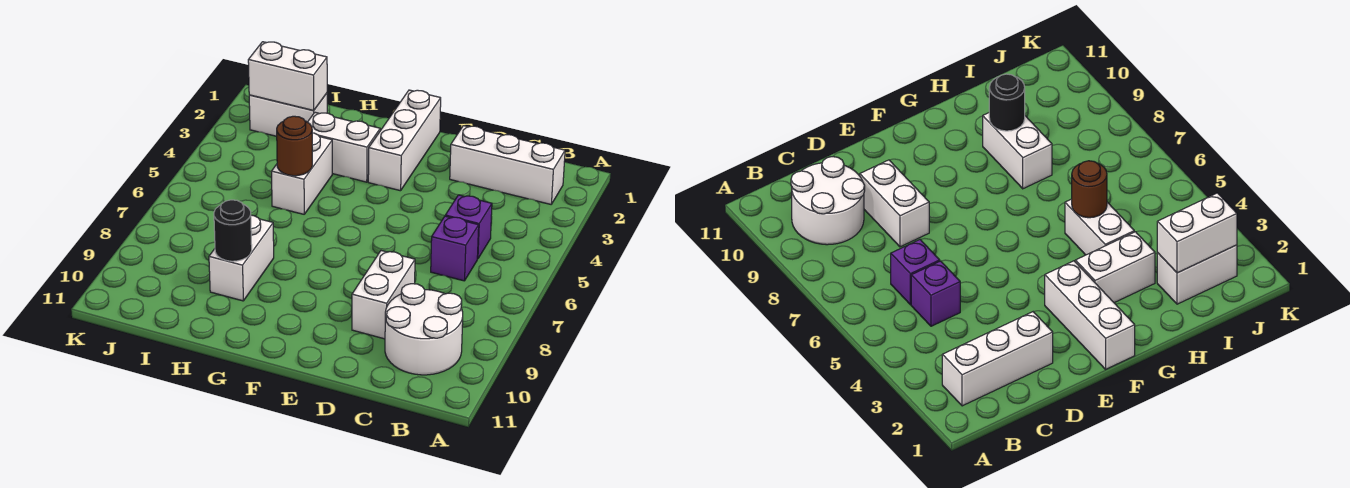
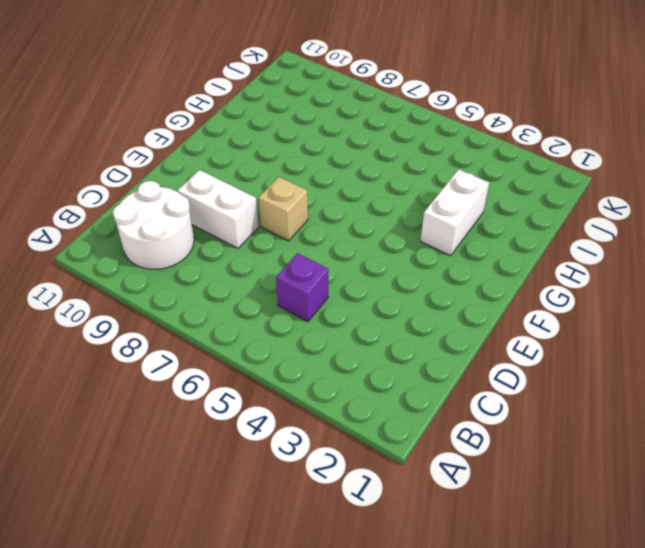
tan 1x1 brick [259,177,308,241] -> none
none -> white 1x3 brick [450,126,565,204]
none -> purple 1x1 brick [431,216,479,281]
none -> white 1x3 brick [368,90,441,191]

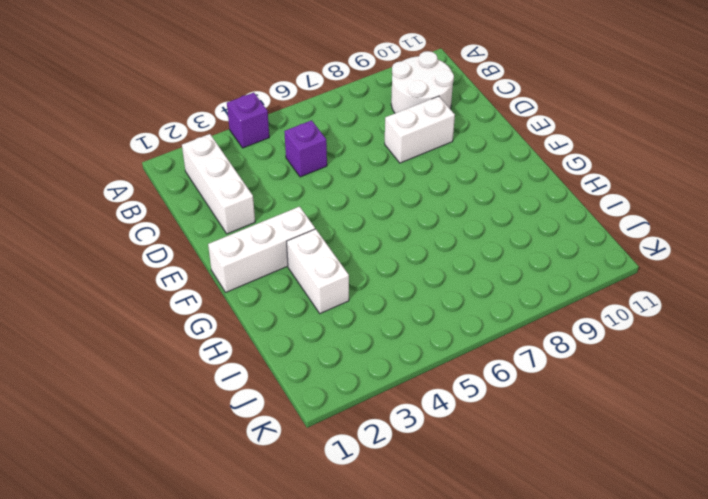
purple 1x1 brick [227,93,269,148] -> purple 1x1 brick moved to [431,216,479,281]
none -> white 1x2 brick [272,133,332,214]
none -> white 1x2 brick [209,215,274,301]
none -> white 1x2 brick [249,93,327,136]

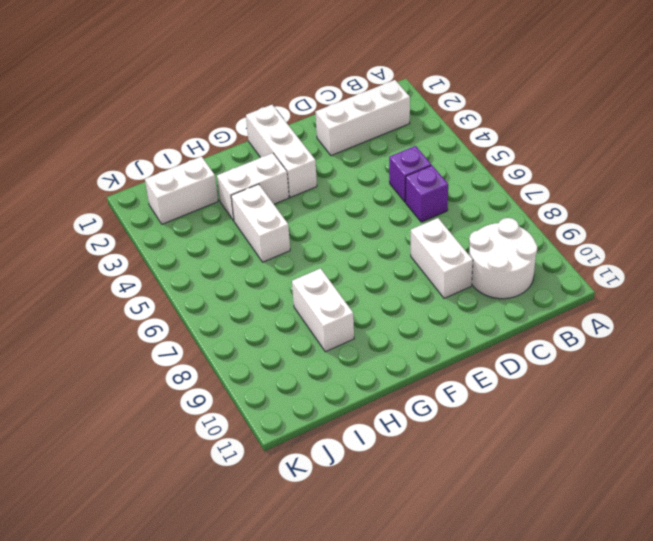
none -> brown 1x1 round brick [277,116,312,176]
none -> black 1x1 round brick [214,200,252,261]
none -> white 1x2 brick [248,42,327,111]

